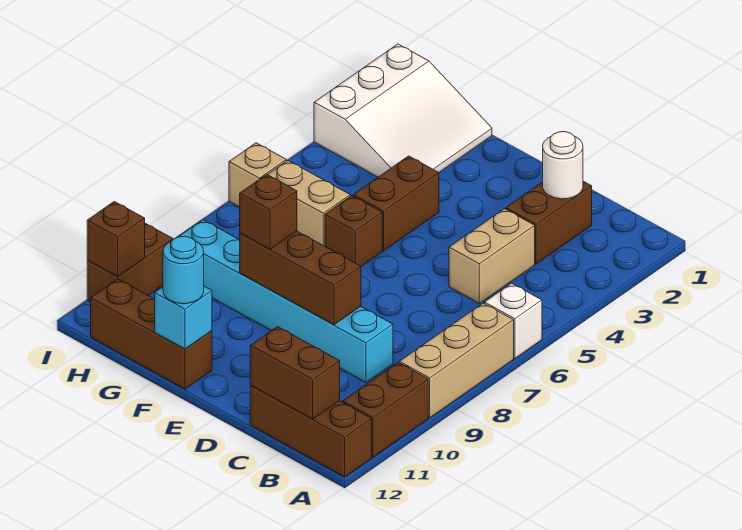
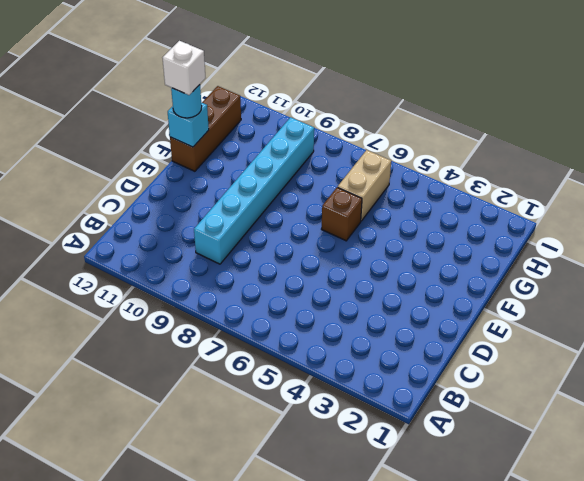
white 1x1 brick [163,41,205,95] -> white 1x1 brick moved to [485,283,542,358]
none -> tan 1x3 brick [399,303,514,418]
none -> brown 1x2 brick [343,363,428,457]
none -> brown 1x3 brick [250,386,372,477]

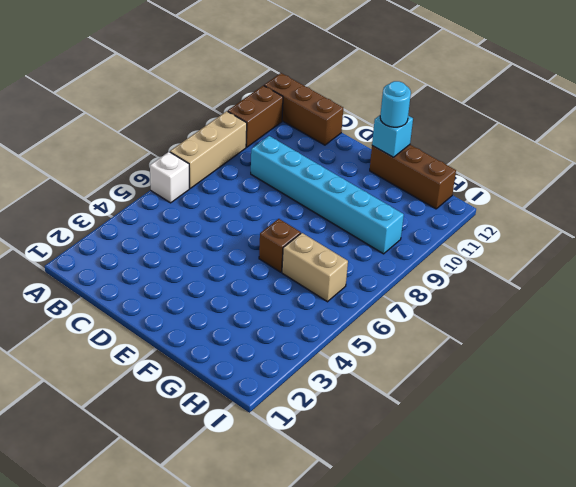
none -> brown 1x2 brick [506,181,592,264]
none -> tan 1x2 brick [449,209,535,303]
none -> brown 1x2 brick [353,156,439,251]

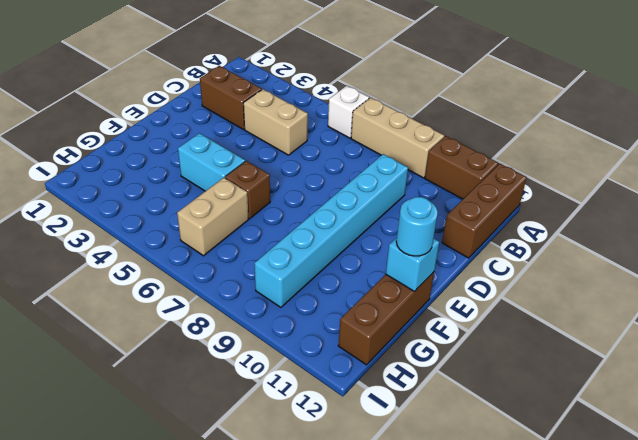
cyan 1x2 brick [178,133,245,191] -> brown 1x2 brick [353,156,439,251]
none -> white 3x3 slope [314,44,492,177]
none -> tan 1x1 brick [229,143,286,207]
none -> brown 1x2 brick [87,223,173,302]

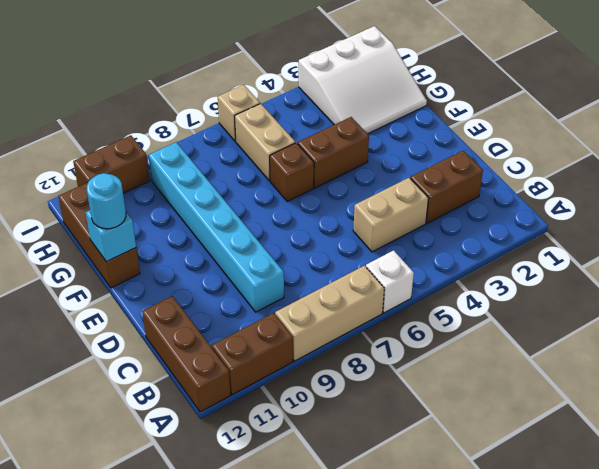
none -> brown 1x2 brick [250,327,340,419]
none -> white 1x1 round brick [543,132,583,199]
none -> brown 1x3 brick [240,231,361,325]

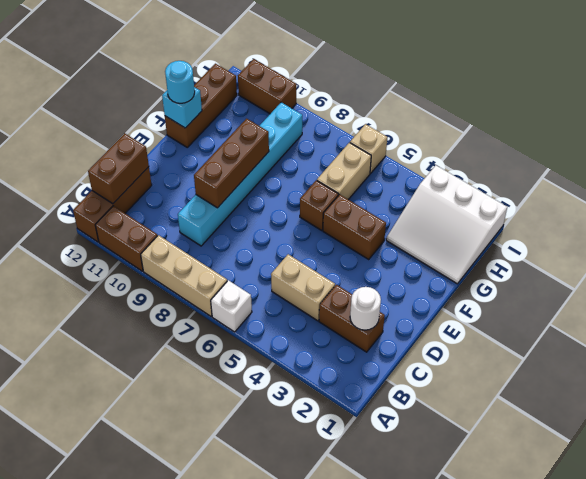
none -> brown 1x1 brick [87,201,145,276]
none -> brown 1x1 brick [240,174,297,249]

